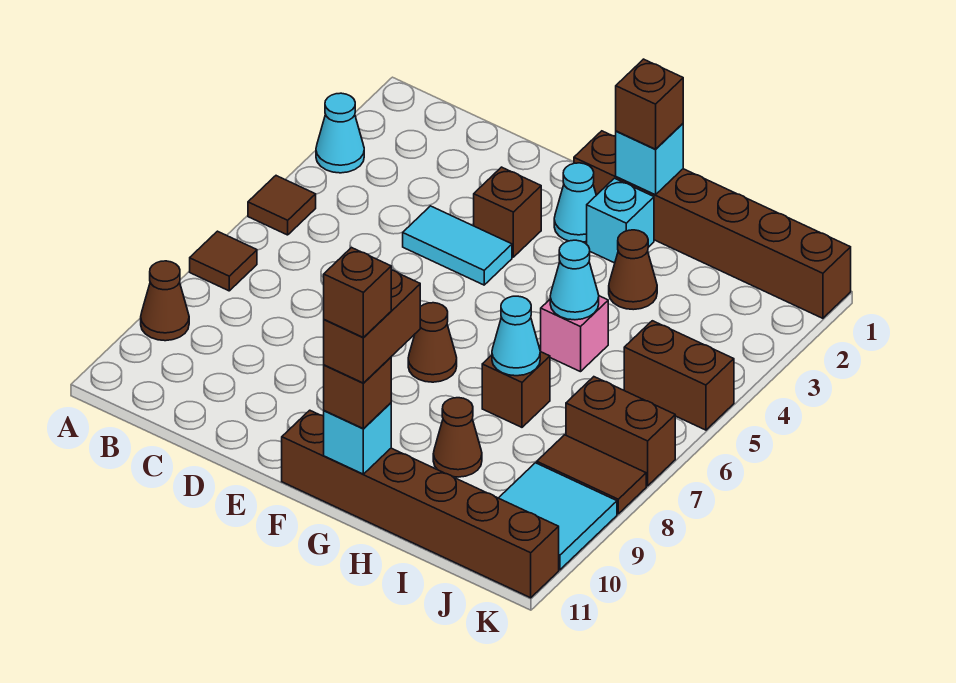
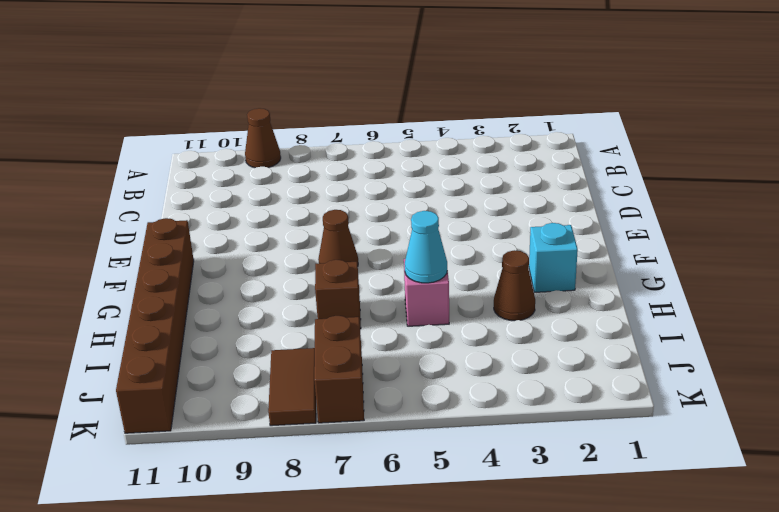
none -> cyan 1x1 cone [316,93,364,173]
none -> brown 1x1 tile [248,176,316,235]
none -> brown 1x1 tile [190,231,257,291]

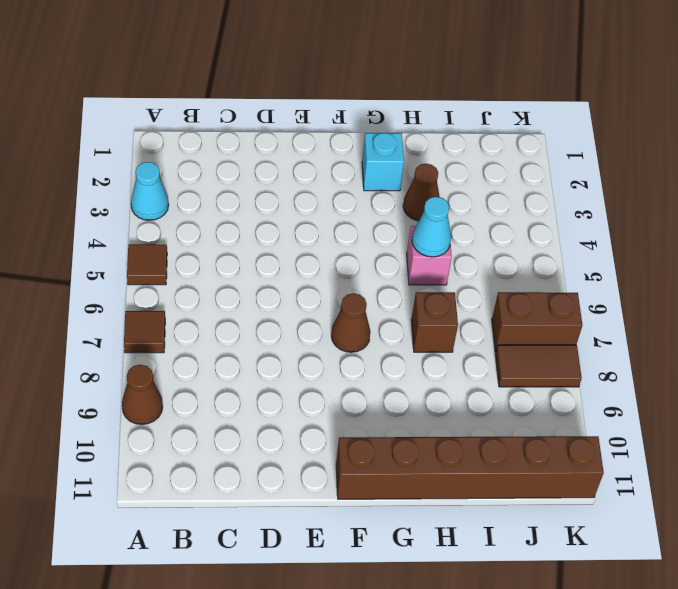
none -> cyan 1x2 tile [403,206,512,285]
none -> brown 1x1 brick [474,167,541,257]
none -> brown 1x6 brick [574,131,851,318]

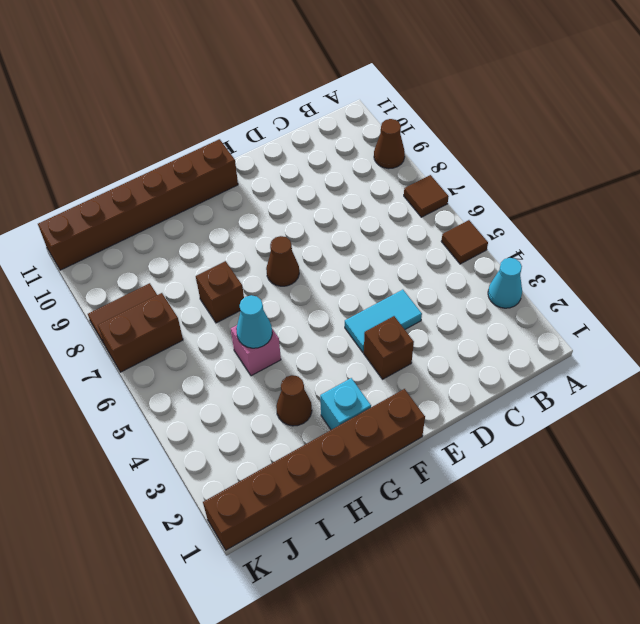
none -> cyan 1x1 cone [554,163,596,242]
none -> brown 1x1 cone [433,398,482,477]
none -> brown 1x2 brick [624,321,734,430]

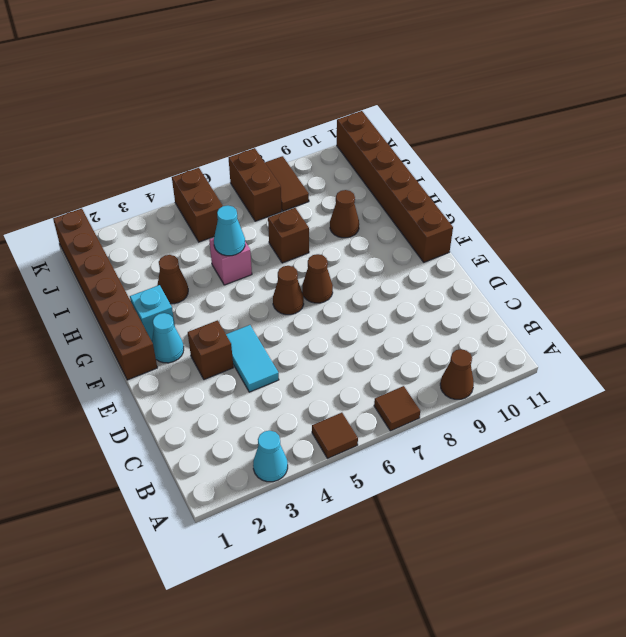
brown 1x1 cone [273,266,304,315] -> none
none -> cyan 2x2 tile [499,463,617,570]
none -> cyan 1x1 brick [616,124,683,195]
none -> cyan 1x1 brick [324,403,391,474]

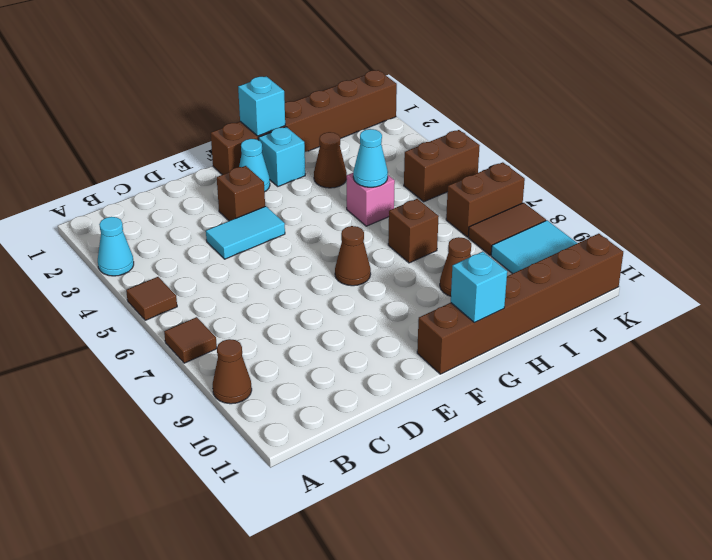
none -> cyan 1x1 cone [492,296,541,376]
none -> brown 1x1 brick [616,59,683,149]
none -> brown 1x1 brick [324,357,391,429]

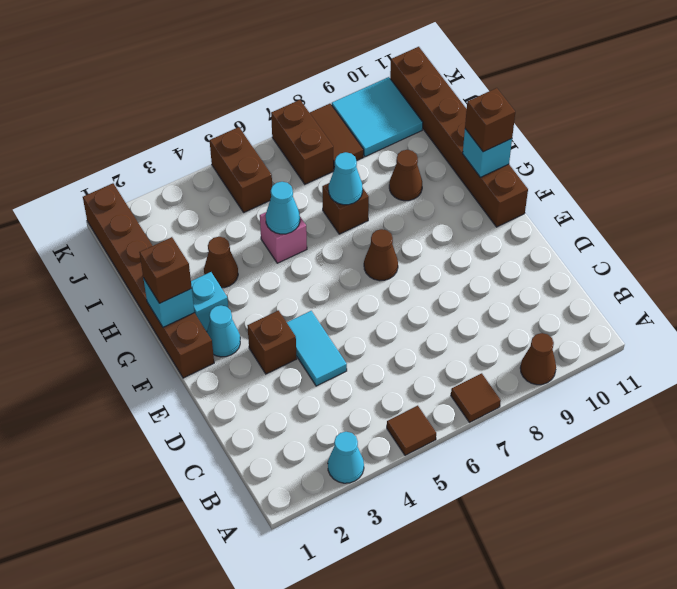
none -> brown 1x2 brick [324,270,420,383]
none -> brown 1x1 brick [324,247,391,338]

